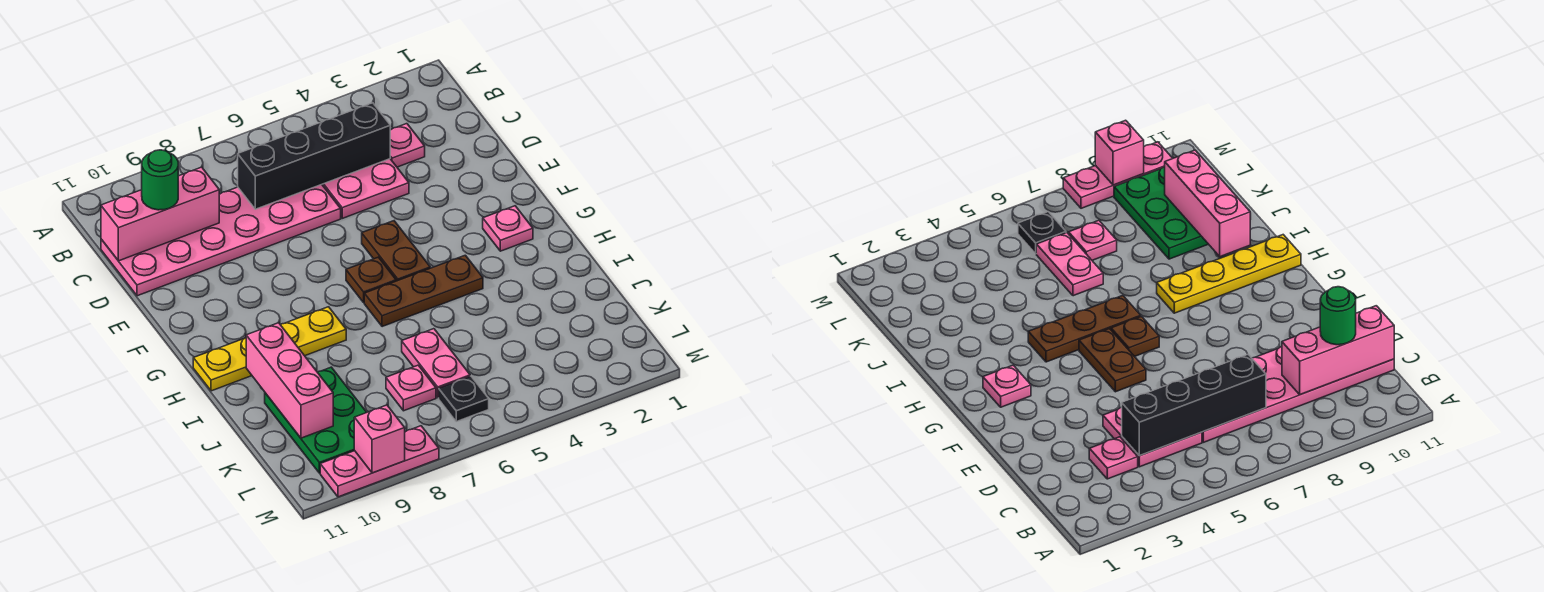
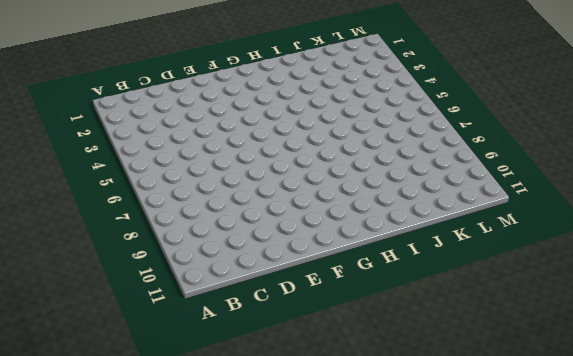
none -> pink 1x1 plate [390,124,425,167]
none -> pink 2x2 plate [322,159,409,218]
none -> pink 2x6 plate [101,185,341,296]

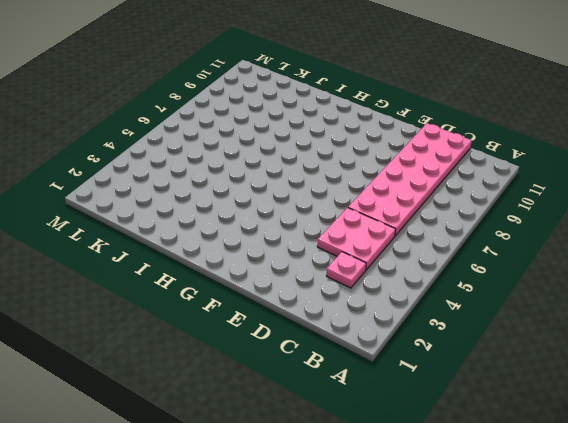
none -> brown 1x2 plate [362,221,430,281]
none -> pink 1x1 plate [483,206,533,251]
none -> brown 1x1 plate [346,257,396,302]

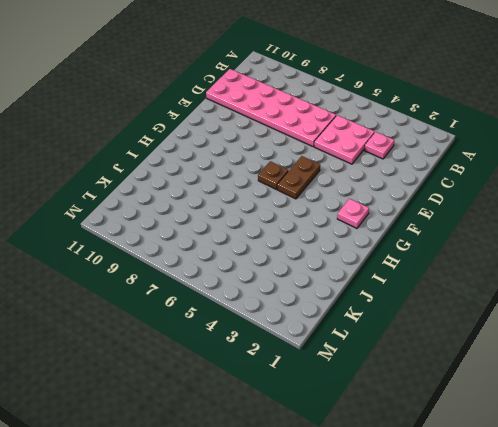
none -> brown 1x3 plate [364,255,483,327]
none -> yellow 1x4 plate [193,307,346,391]
none -> pink 1x2 plate [402,329,470,398]

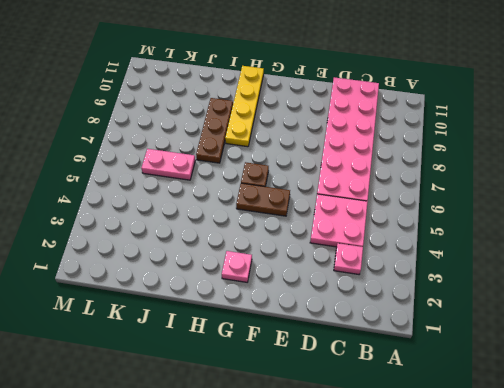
brown 1x3 plate [196,98,233,163] -> brown 1x3 plate moved to [364,255,483,327]
none -> green 2x3 plate [265,367,367,473]
none -> pink 1x1 plate [386,365,436,411]
none -> black 1x1 plate [439,376,489,422]

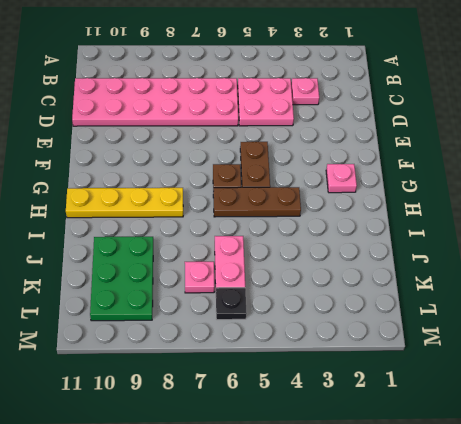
none -> pink 1x3 plate [320,426,439,497]
none -> black 1x4 brick [238,103,390,209]
none -> pink 1x3 brick [101,167,219,261]

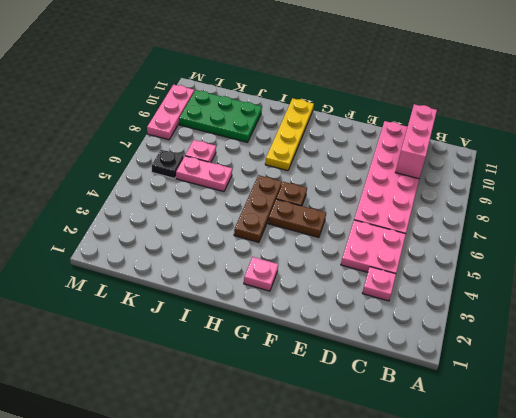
none -> black 1x4 brick [238,103,390,209]
none -> pink 1x3 brick [246,323,333,438]
none -> pink 1x1 brick [354,405,405,473]

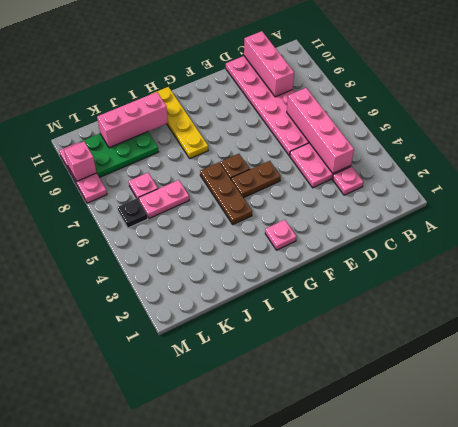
pink 1x4 brick [287,88,354,173] -> black 1x4 brick [238,103,390,209]
none -> green 1x1 round brick [142,150,178,210]

